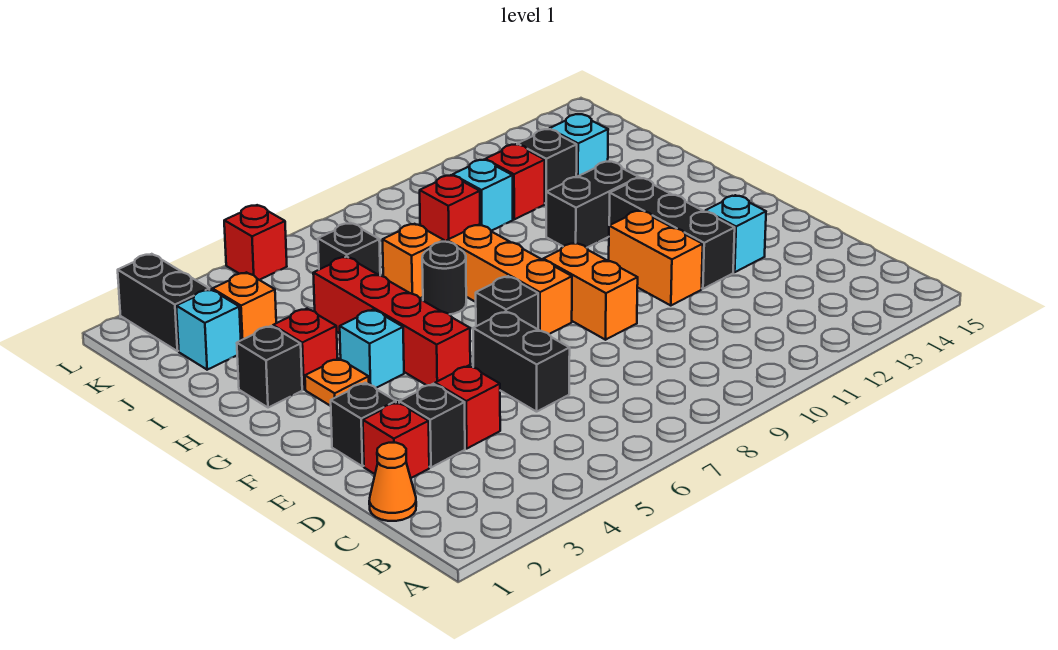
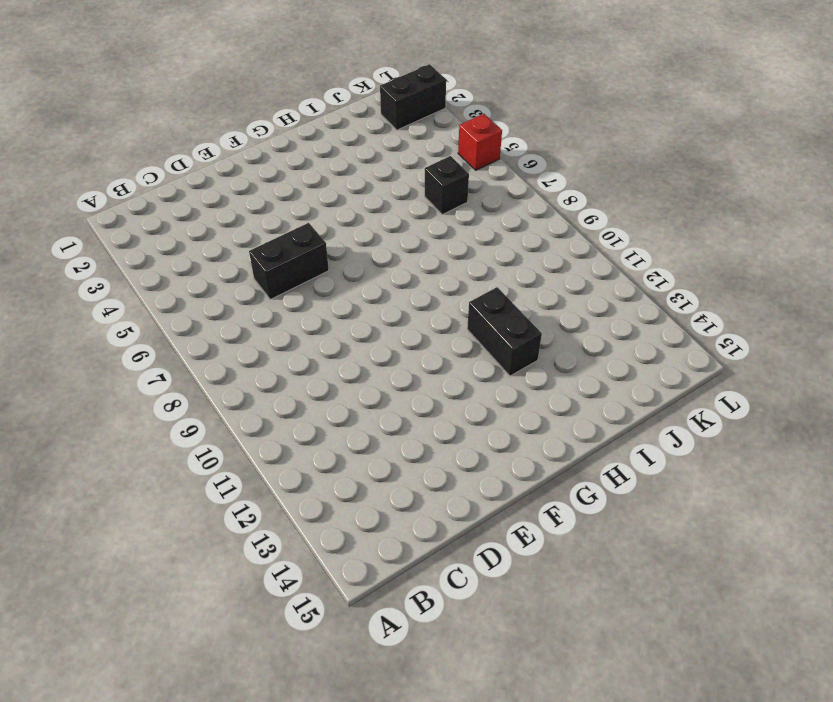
none -> orange 1x1 cone [369,443,416,521]
none -> red 1x1 brick [363,402,429,478]
none -> black 1x1 brick [399,384,465,467]
none -> red 1x1 brick [435,366,500,448]

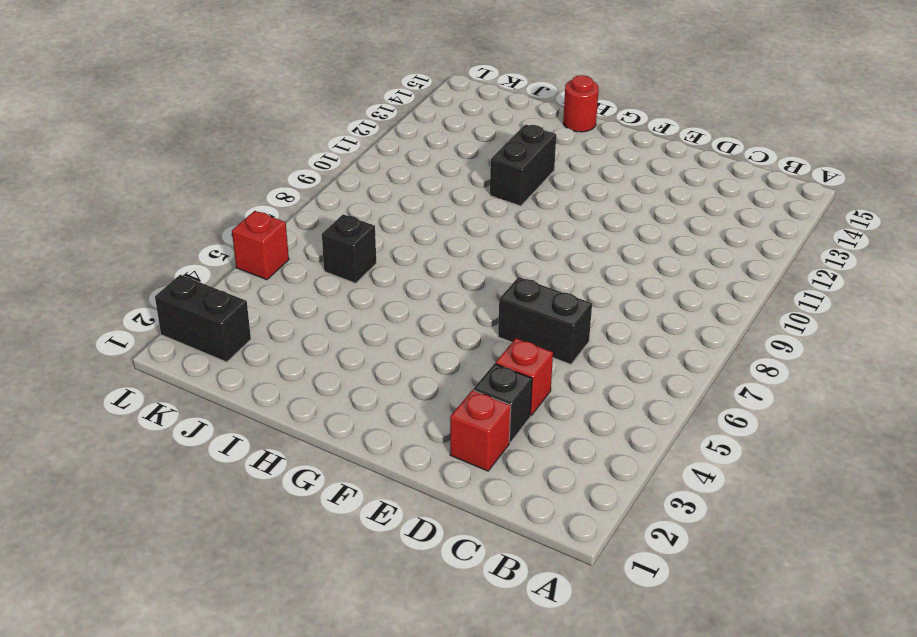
red 1x1 round brick [563,75,599,132] -> none
none -> orange 1x1 cone [369,443,416,521]
none -> black 1x1 brick [331,383,396,466]
none -> orange 1x2 brick [543,243,638,340]
none -> orange 1x2 brick [609,210,703,306]

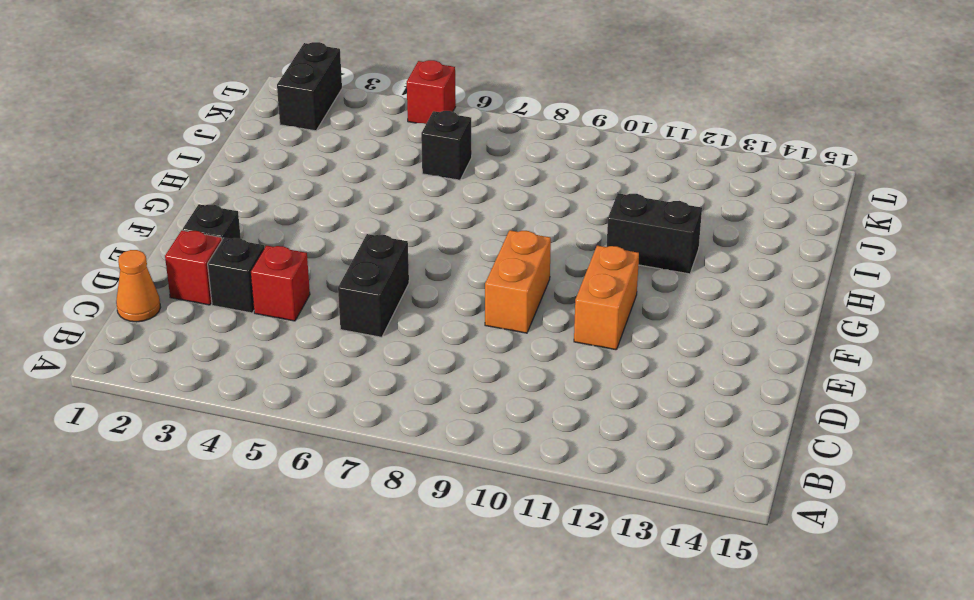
none -> black 1x3 brick [609,178,735,289]
none -> cyan 1x1 brick [705,195,766,272]
none -> red 1x4 brick [313,257,470,386]
none -> black 1x1 brick [476,276,538,329]

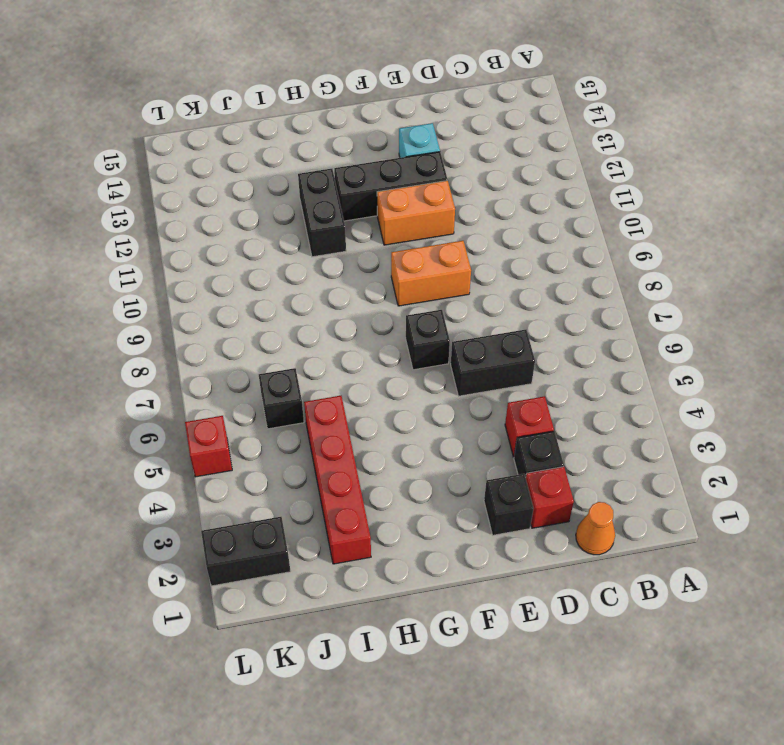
red 1x4 brick [304,396,371,564] -> red 1x4 brick turned to [313,257,470,386]
none -> orange 1x3 brick [447,225,572,334]
none -> orange 1x1 plate [305,359,369,406]
none -> cyan 1x1 brick [340,309,404,388]
none -> black 1x1 brick [237,326,302,408]

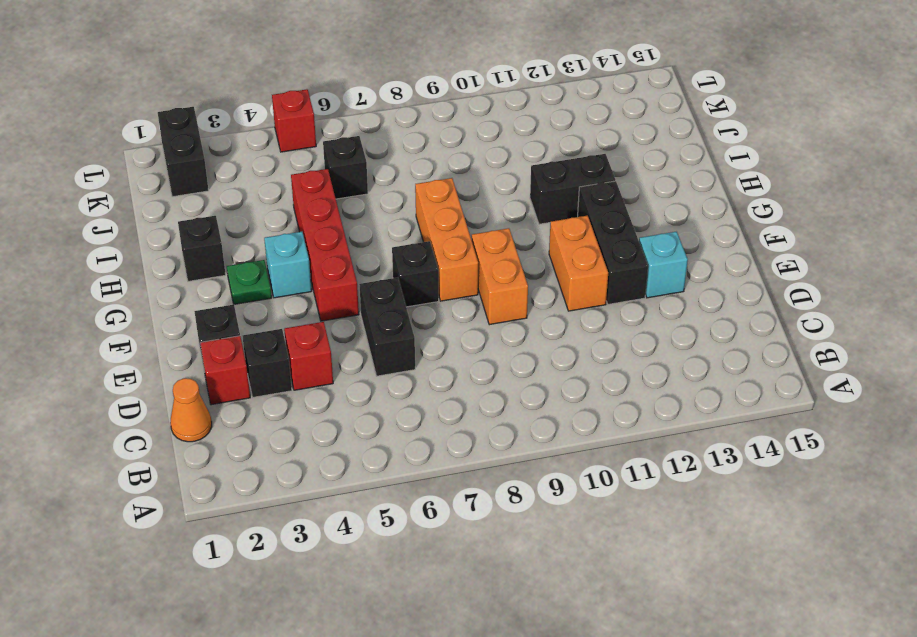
green 1x1 plate [227,260,272,304] -> orange 1x1 plate [305,359,369,406]
none -> red 1x1 brick [273,309,337,390]
none -> black 1x1 round brick [422,242,466,314]
none -> orange 1x1 brick [383,224,444,298]
none -> cyan 1x1 brick [176,289,241,370]

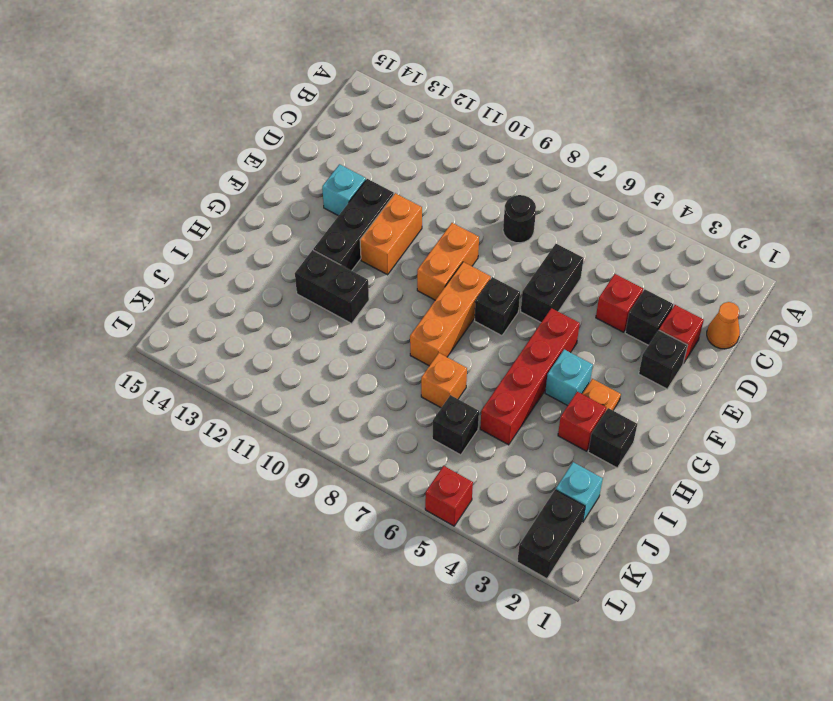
black 1x1 round brick [503,195,536,243] -> black 1x1 round brick moved to [422,242,466,314]
none -> orange 1x1 brick [213,272,276,340]
none -> red 1x1 brick [420,175,480,242]
none -> cyan 1x1 brick [453,160,513,231]
none -> red 1x1 brick [485,145,545,219]

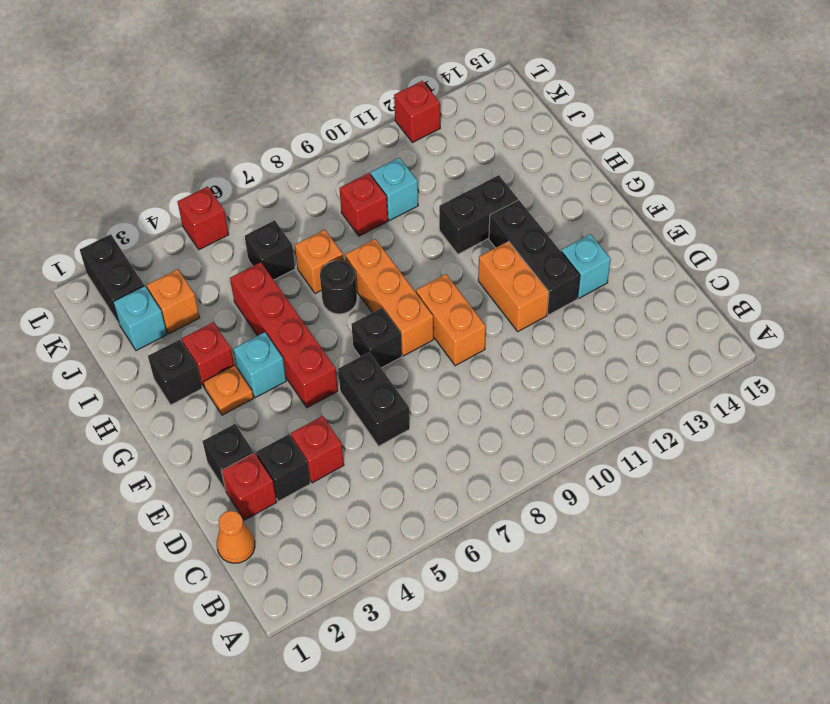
red 1x1 brick [394,81,440,143] -> red 1x1 brick moved to [485,145,545,219]
none -> black 1x1 brick [517,129,577,204]
none -> cyan 1x1 brick [550,114,608,177]

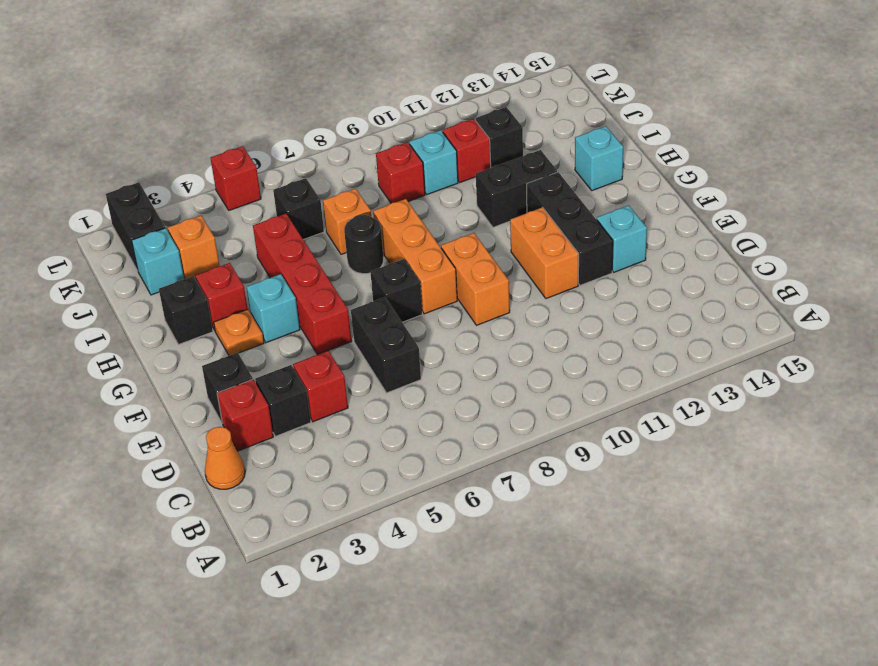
cyan 1x1 brick [575,126,623,191] -> cyan 1x1 brick moved to [550,114,608,177]

